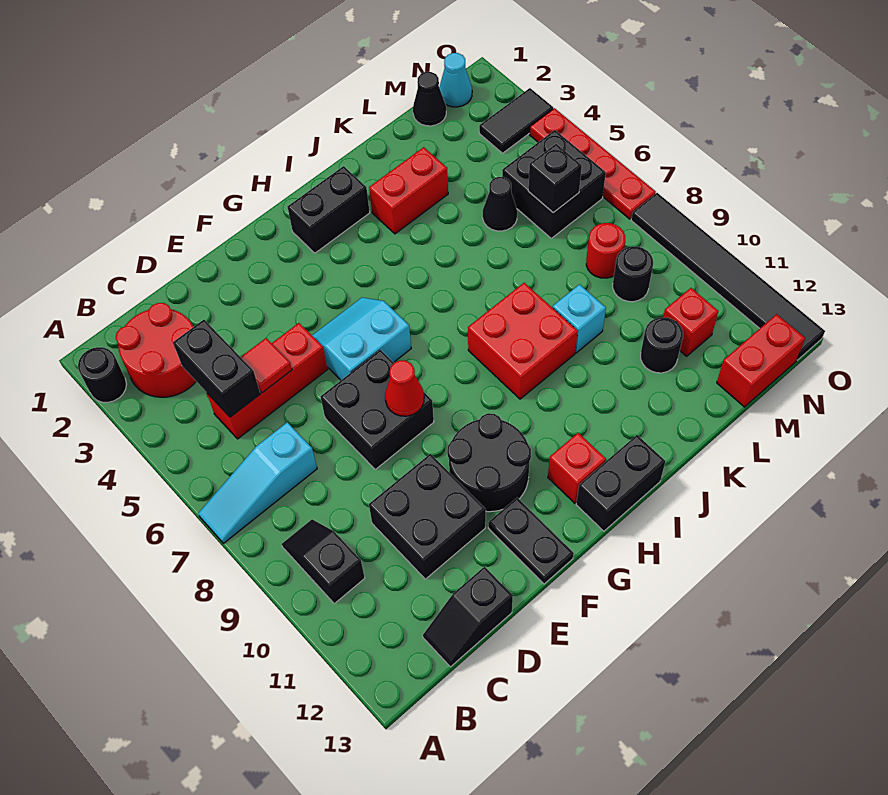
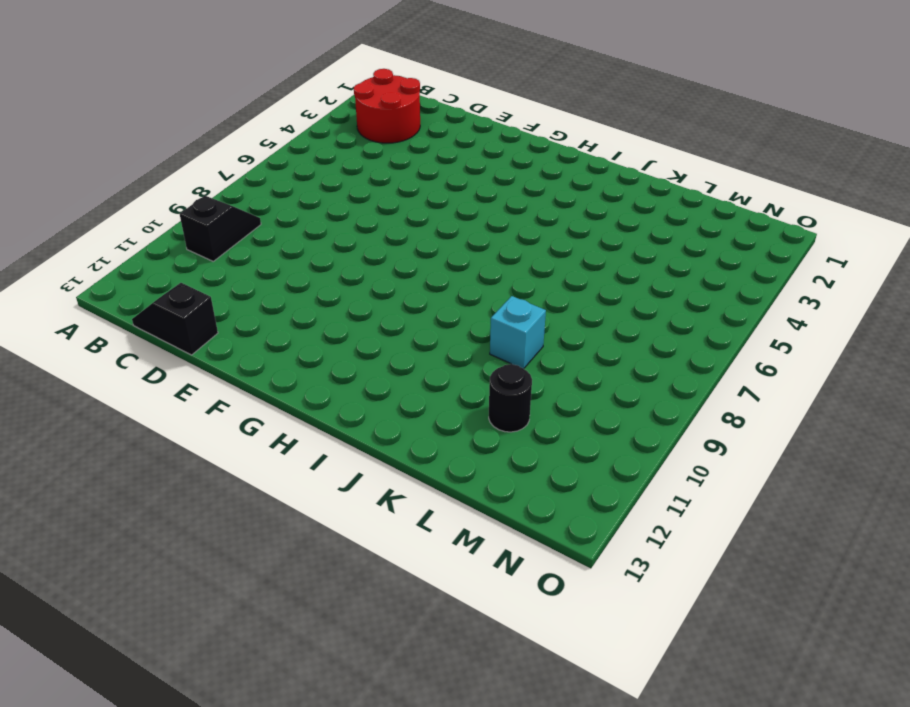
none -> black 1x1 round brick [78,347,127,402]
none -> cyan 1x3 slope [198,422,317,543]
none -> red 1x3 brick [207,323,327,439]
none -> black 2x2 brick [369,454,486,579]

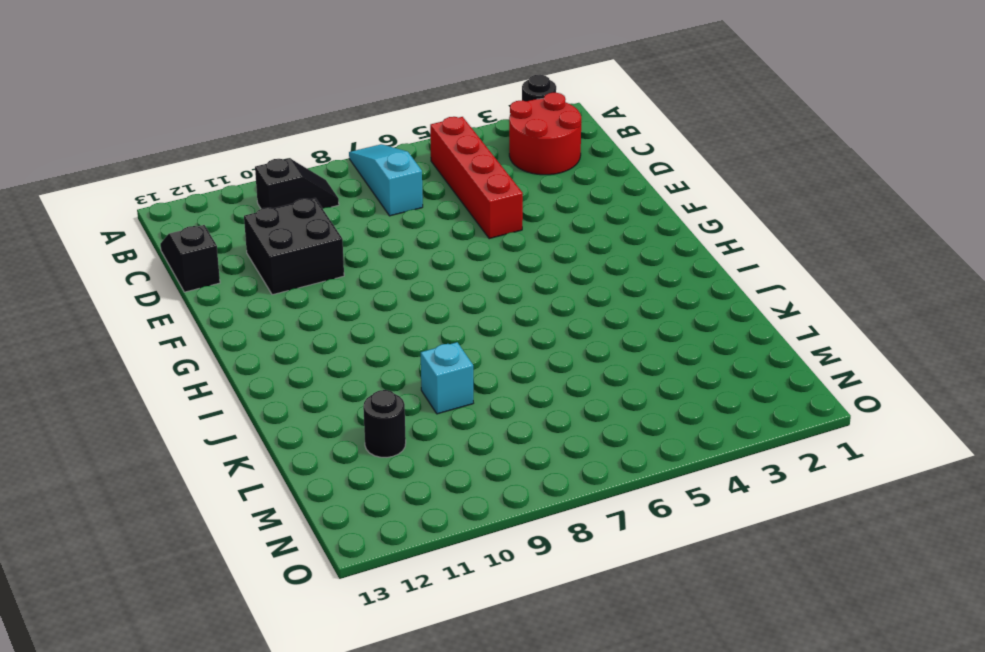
red 1x4 brick [430,117,523,239] -> red 1x3 brick [207,323,327,439]
none -> black 2x2 brick [320,350,434,469]
none -> cyan 2x2 slope [312,297,411,380]
none -> black 2x2 round brick [447,413,531,512]
none -> black 1x2 plate [488,498,574,584]

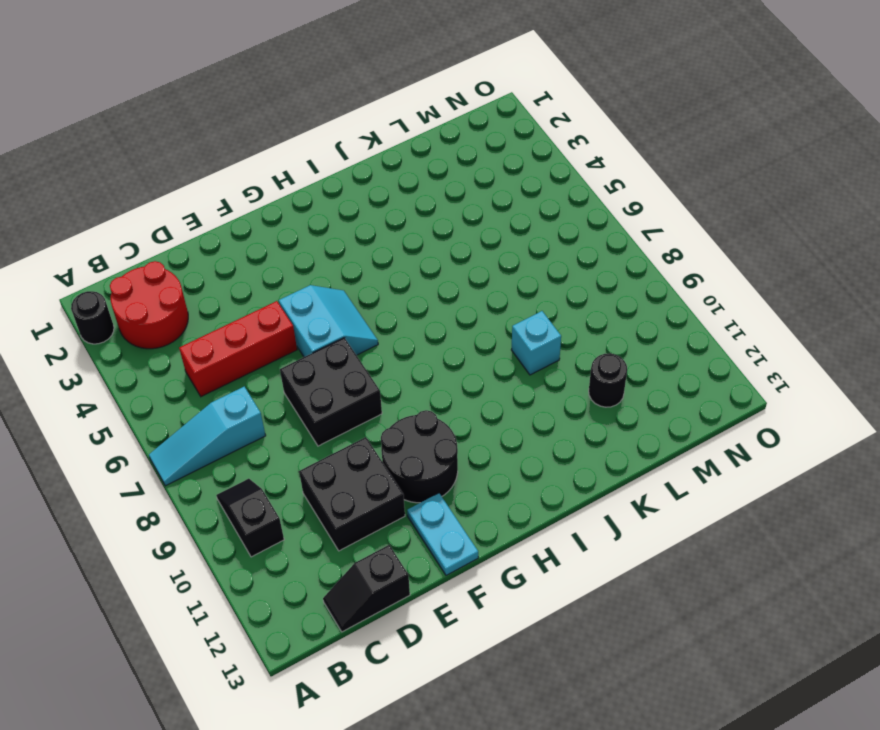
cyan 2x2 slope [279,285,378,357] -> cyan 2x2 slope turned to [312,297,411,380]
cyan 1x2 plate [407,493,478,575] -> black 1x2 plate [488,498,574,584]
none -> black 1x2 brick [287,166,370,253]
none -> red 1x1 brick [548,433,606,503]
none -> black 1x2 brick [576,435,665,531]
none -> red 2x2 brick [468,283,578,399]

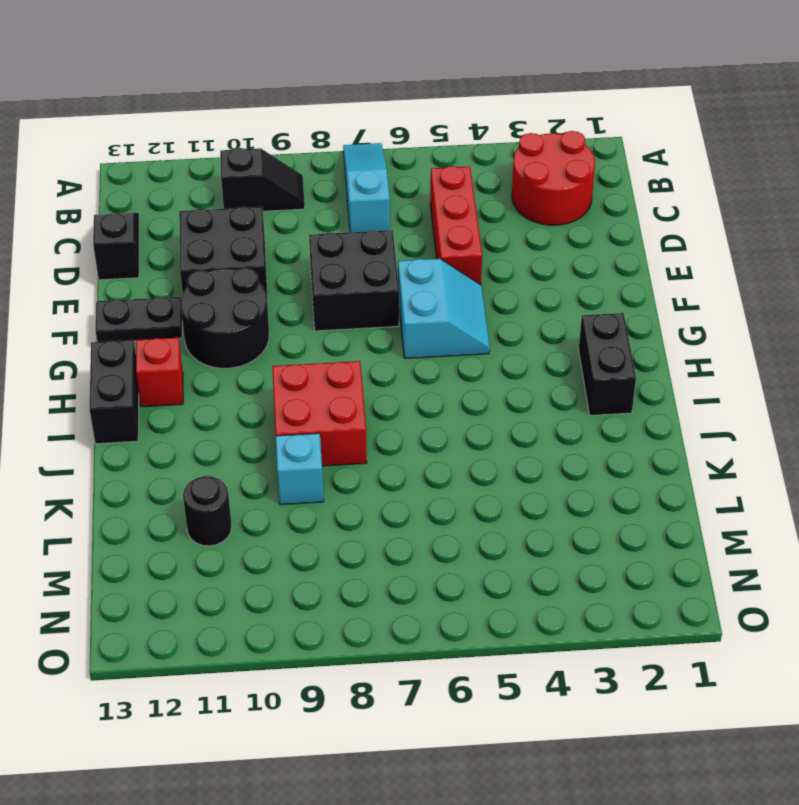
none -> black 1x1 round brick [78,347,127,402]
none -> red 1x2 brick [369,147,448,234]
none -> black 1x1 cone [483,177,517,231]
none -> black 1x1 cone [413,72,446,126]

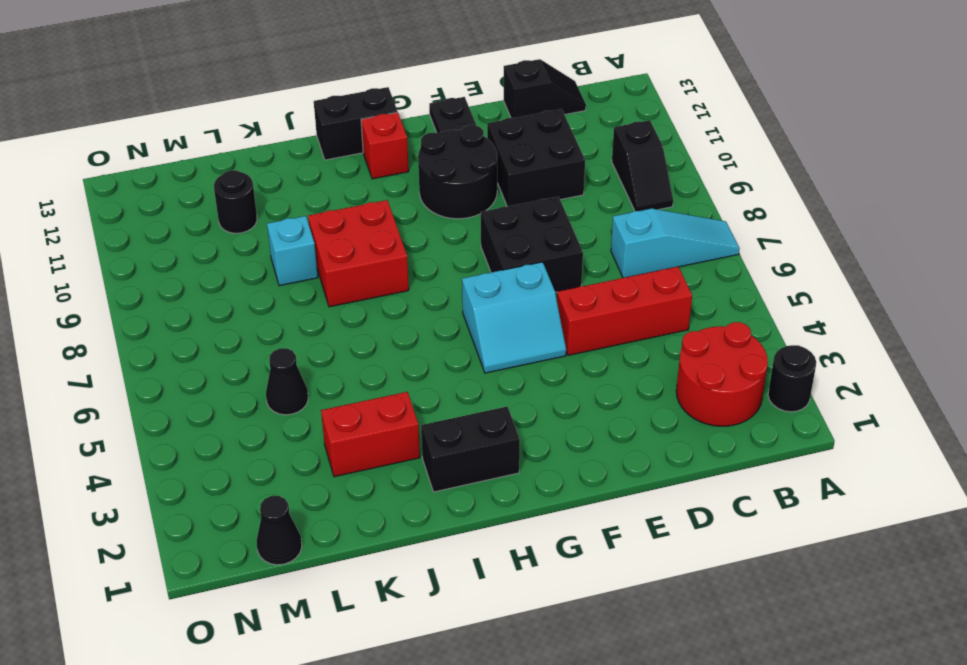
none -> black 2x2 brick [502,130,606,238]
none -> red 1x1 round brick [586,223,625,278]
none -> black 1x1 round brick [613,246,653,302]
none -> red 1x1 brick [663,288,718,356]

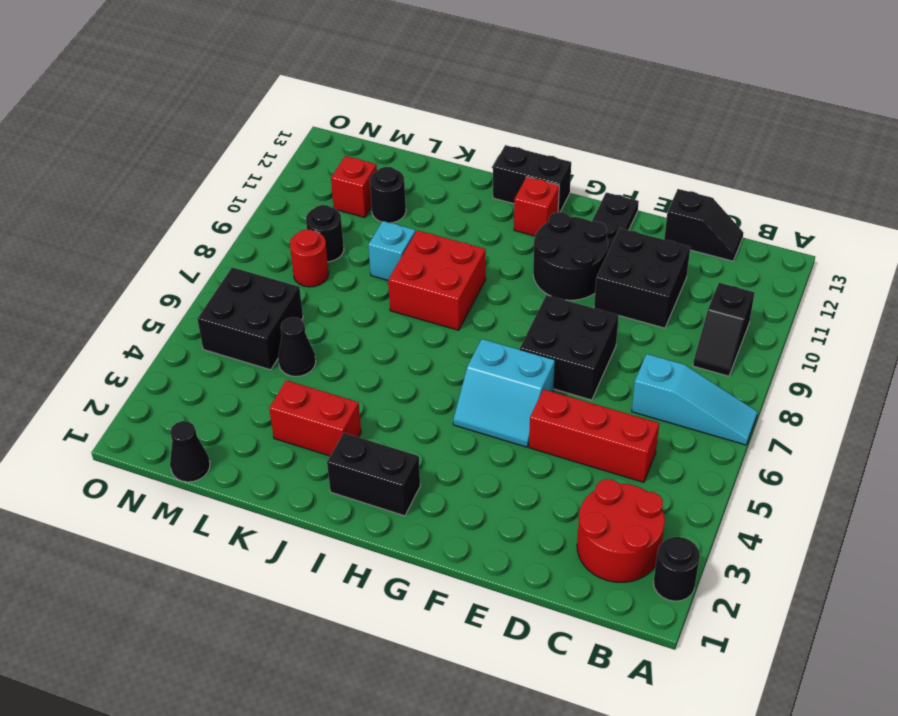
none -> red 1x2 brick [717,314,805,407]
none -> cyan 1x1 cone [439,53,472,107]
none -> black 1x2 tile [479,88,553,153]
none -> red 1x4 plate [530,108,656,219]

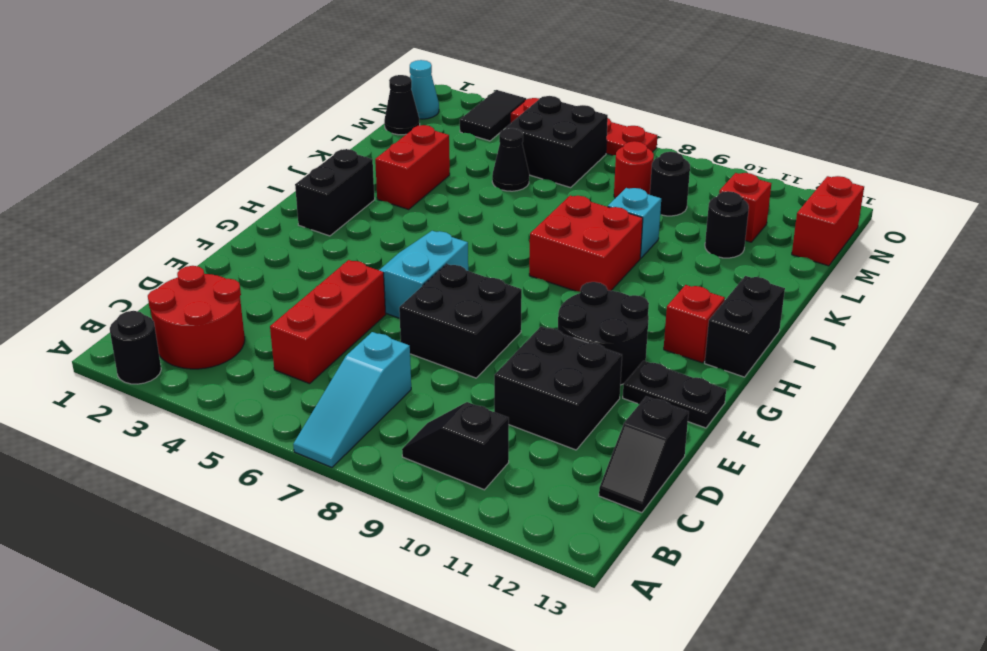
none -> black 1x6 tile [631,193,825,360]
none -> black 1x2 brick [173,320,260,417]
none -> red 1x1 tile [241,338,292,393]
none -> red 1x1 cone [385,361,424,416]

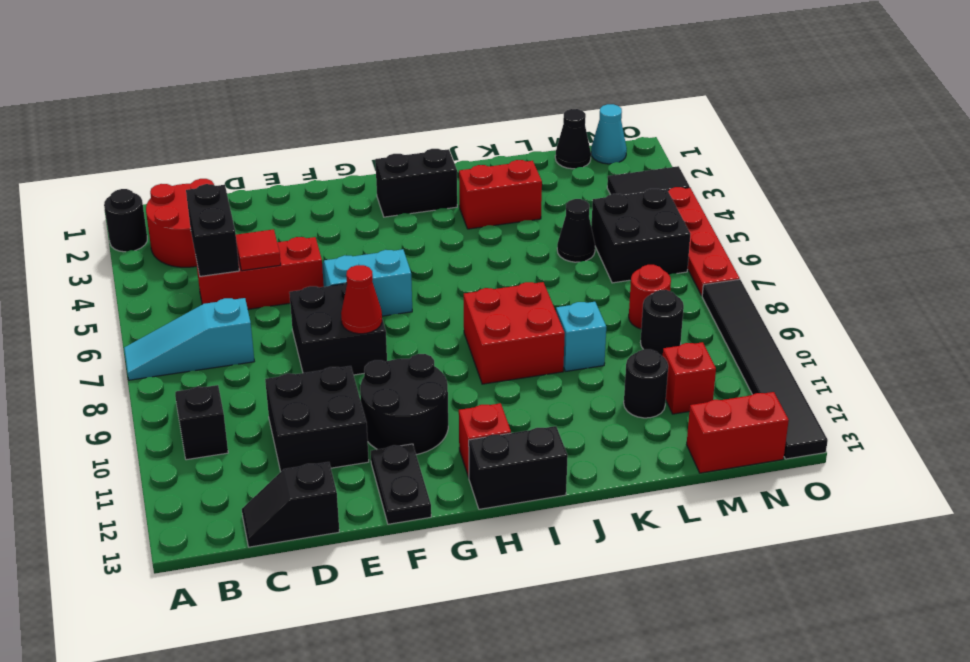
none -> black 1x1 brick [528,144,582,213]

